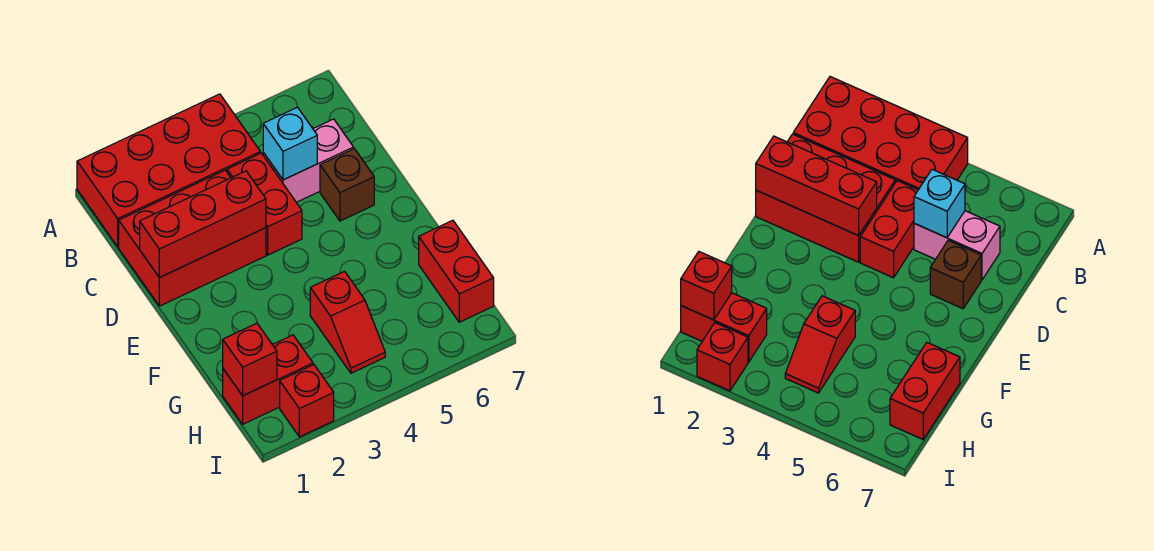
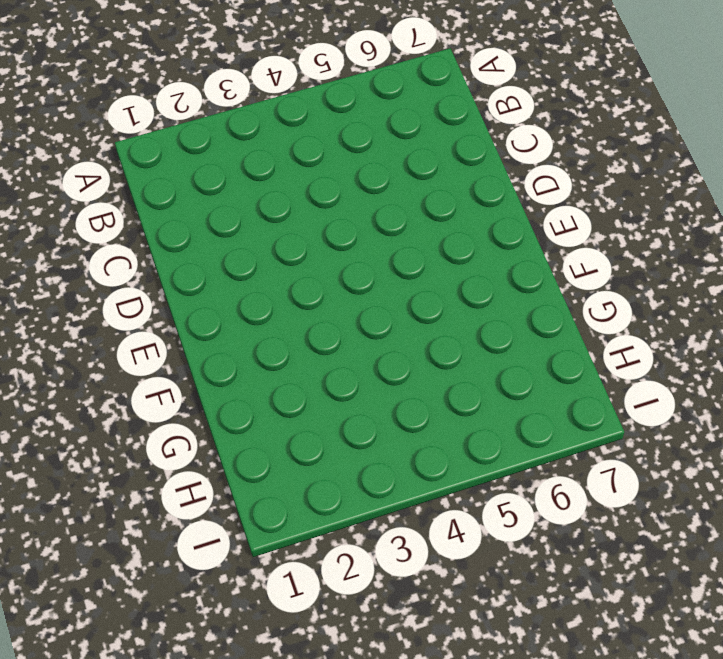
none -> red 2x4 brick [77,94,260,247]
none -> red 2x3 brick [119,170,266,306]
none -> red 1x2 brick [227,153,302,255]

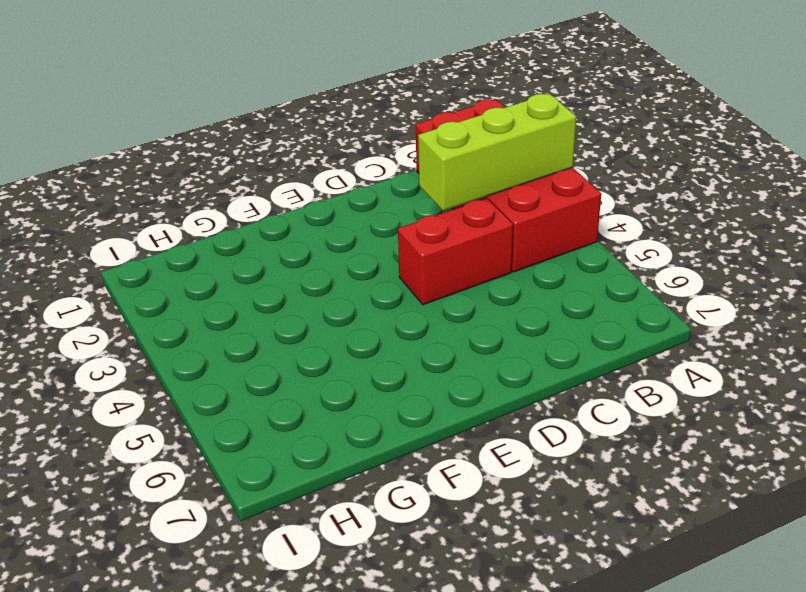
lime 1x3 brick [418,94,576,211] -> none
none -> red 2x3 brick [119,170,266,306]
none -> pink 1x2 brick [263,119,354,202]
none -> brown 1x1 brick [320,149,374,221]

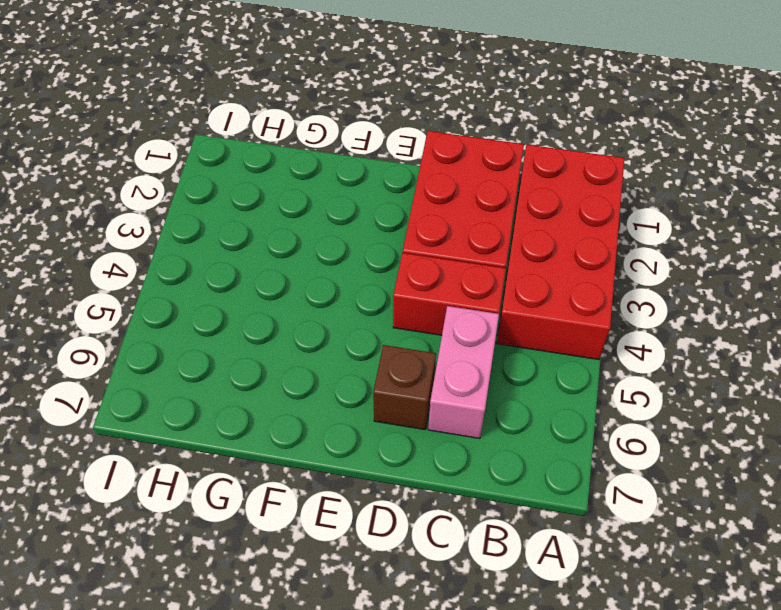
none -> red 1x2 slope [310,271,385,373]
none -> red 1x2 brick [419,220,494,322]
none -> red 1x2 brick [223,335,313,424]

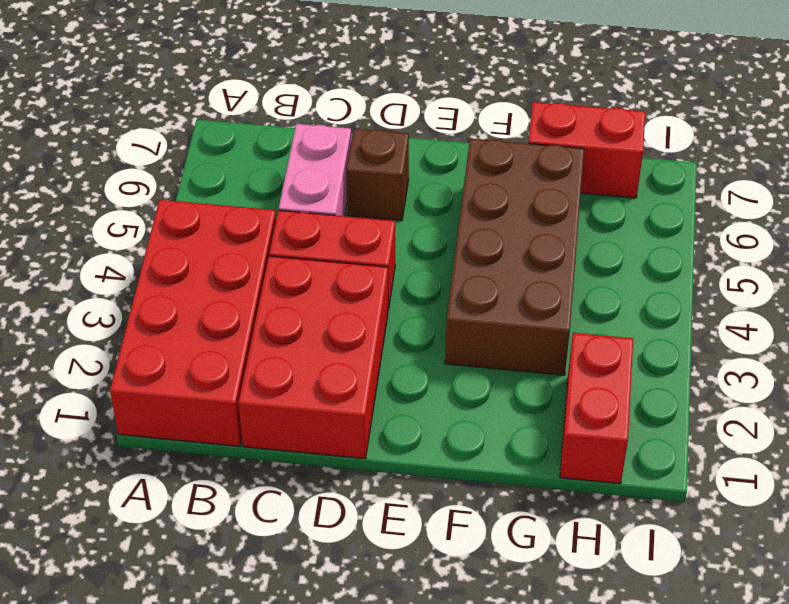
brown 2x4 brick [445,139,584,375] -> red 1x2 slope [310,271,385,373]
none -> red 1x1 brick [280,365,334,437]
none -> cyan 1x1 brick [263,107,317,180]
none -> red 1x3 brick [140,171,266,278]

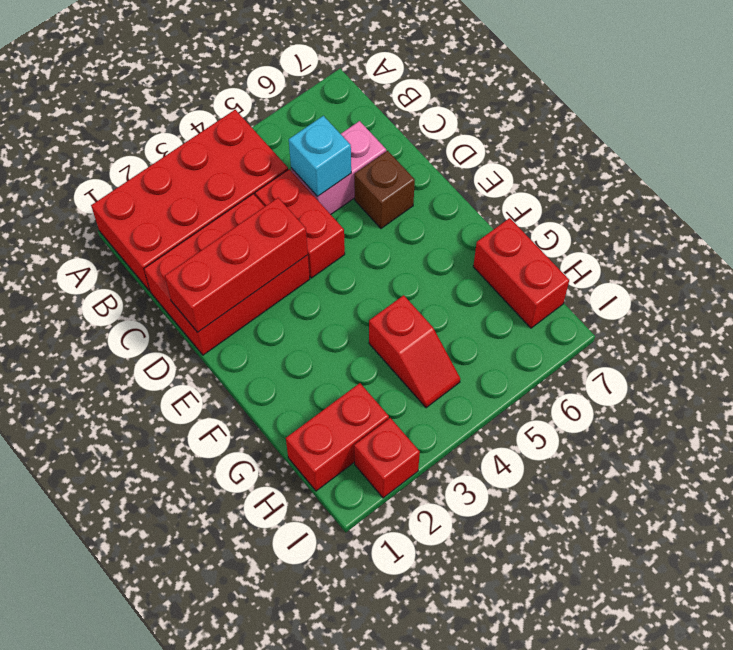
none -> red 1x1 brick [223,323,277,396]

